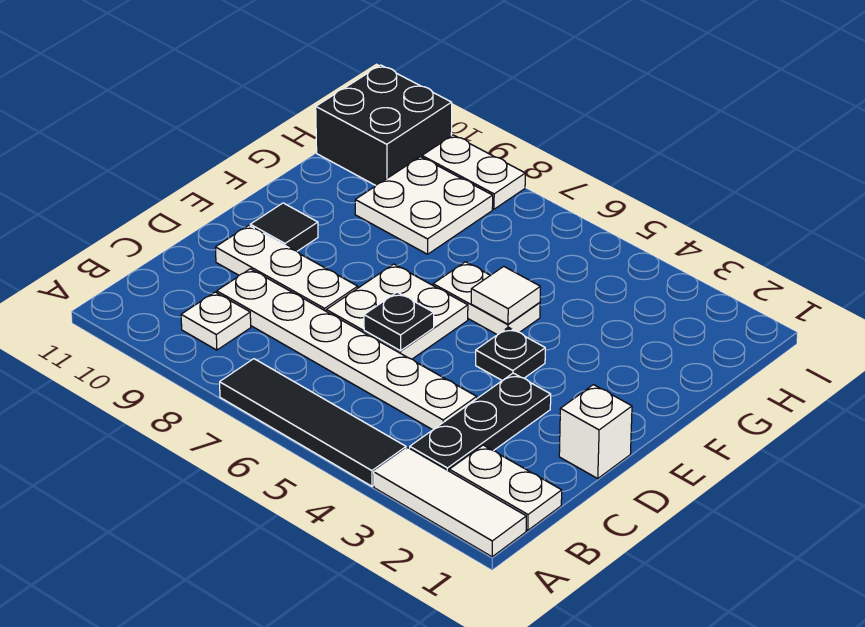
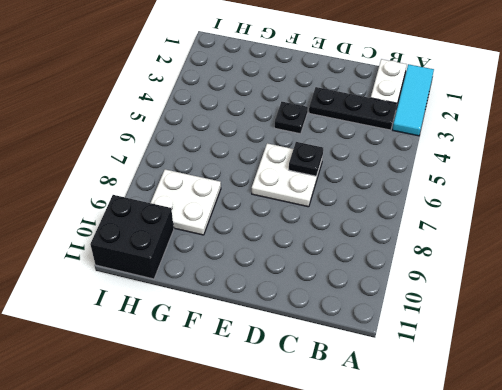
cyan 1x3 tile [392,64,434,136] -> white 1x3 tile [374,448,526,557]
none -> black 1x4 tile [220,359,406,486]
none -> white 1x1 plate [181,292,251,350]
none -> white 1x6 plate [217,269,477,430]

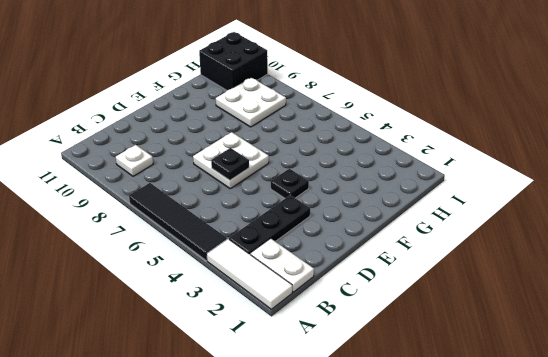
none -> white 1x6 plate [217,269,477,430]
none -> white 1x1 brick [559,385,632,478]
none -> white 1x3 plate [215,225,358,311]

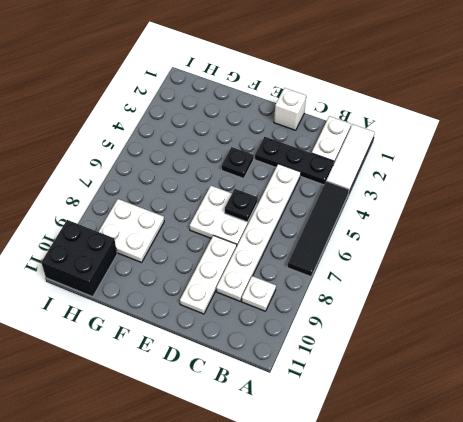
none -> black 1x1 tile [250,203,318,251]
none -> white 1x2 plate [433,262,540,335]
none -> white 1x2 plate [422,135,525,209]

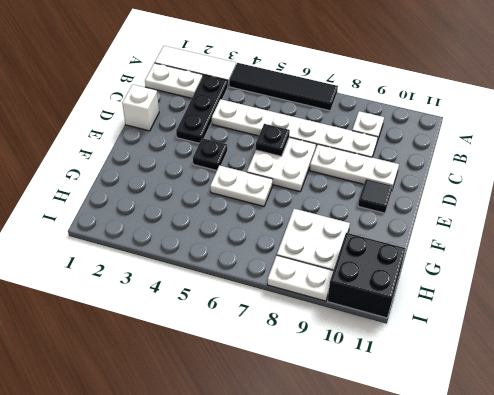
none -> white 1x1 tile [471,266,540,324]

